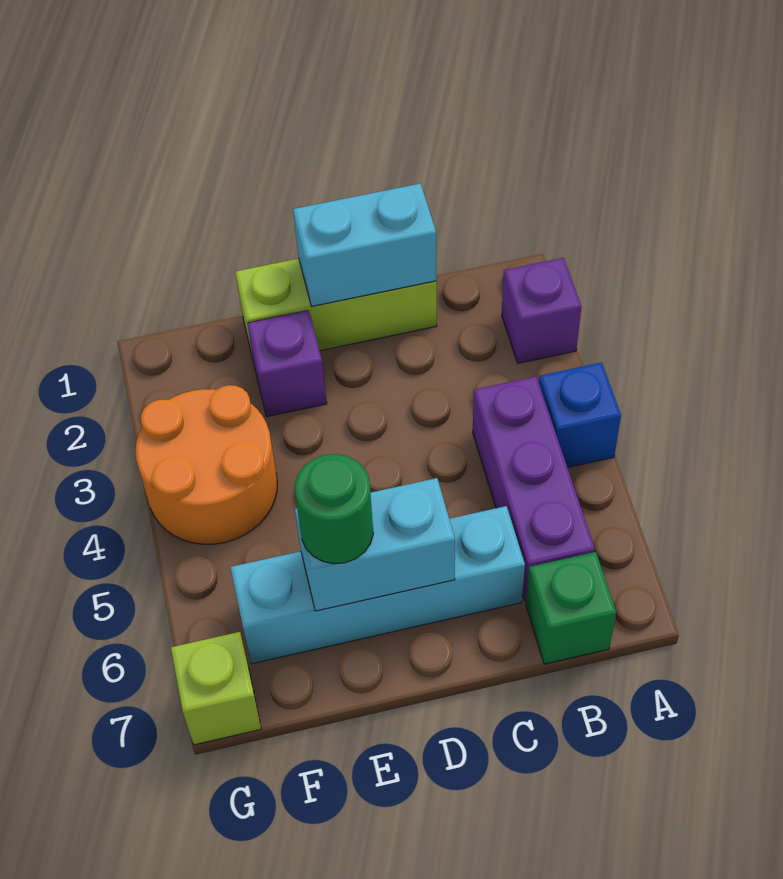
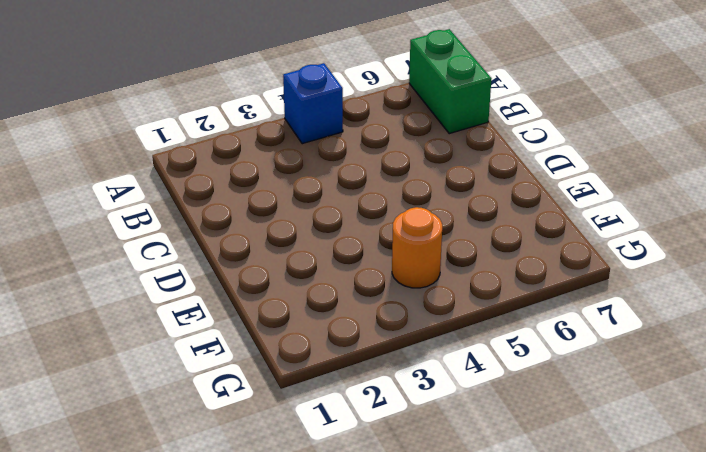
green 1x2 brick [409,29,491,134] -> green 1x1 brick [526,552,616,664]
orange 1x1 round brick [392,207,442,288] -> orange 2x2 round brick [135,385,277,544]
none -> purple 1x1 brick [502,258,581,363]
none -> purple 1x3 brick [473,376,595,602]
none -> lime 1x3 brick [235,259,437,358]

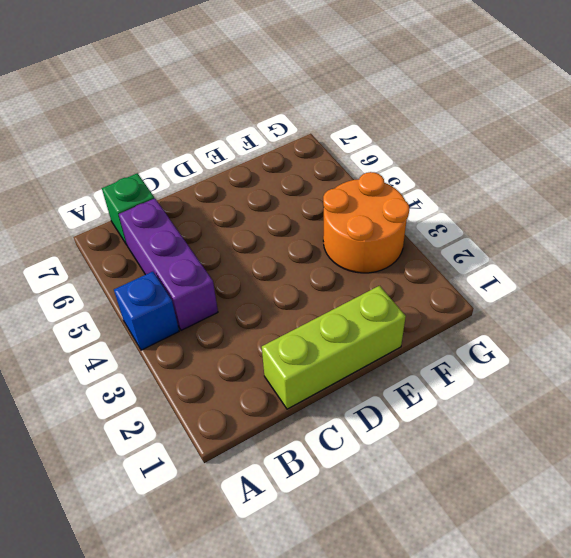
none -> purple 1x1 brick [502,258,581,363]
none -> cyan 1x4 brick [230,506,525,664]
none -> purple 1x1 brick [247,310,327,417]

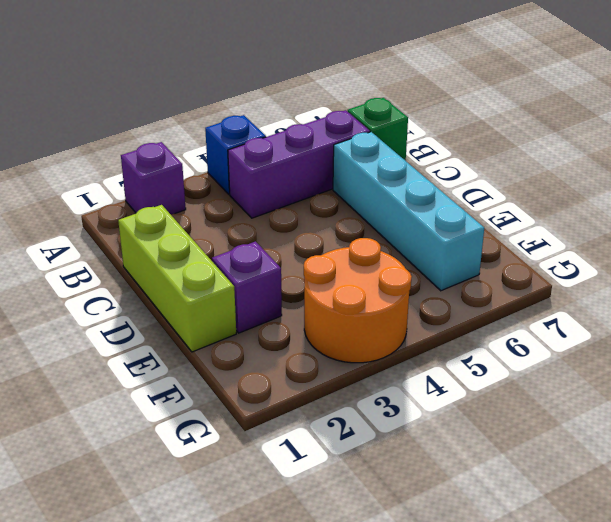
none -> lime 1x1 brick [171,632,261,745]
none -> cyan 1x2 brick [293,183,437,306]
none -> cyan 1x2 brick [295,478,455,611]

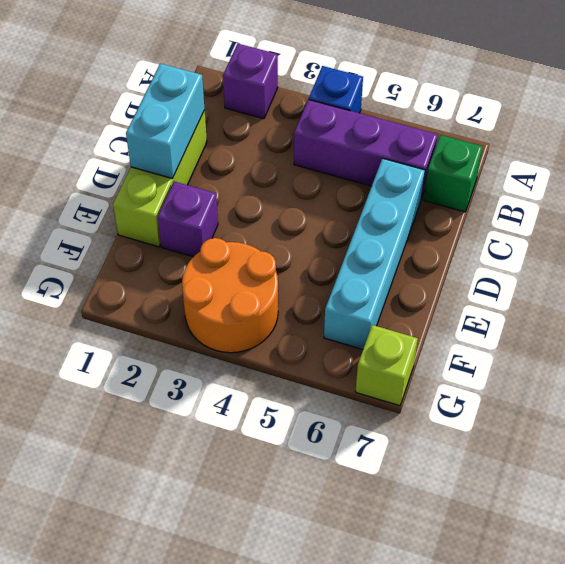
none -> cyan 1x2 brick [295,478,455,611]
none -> green 1x1 round brick [295,454,373,564]

